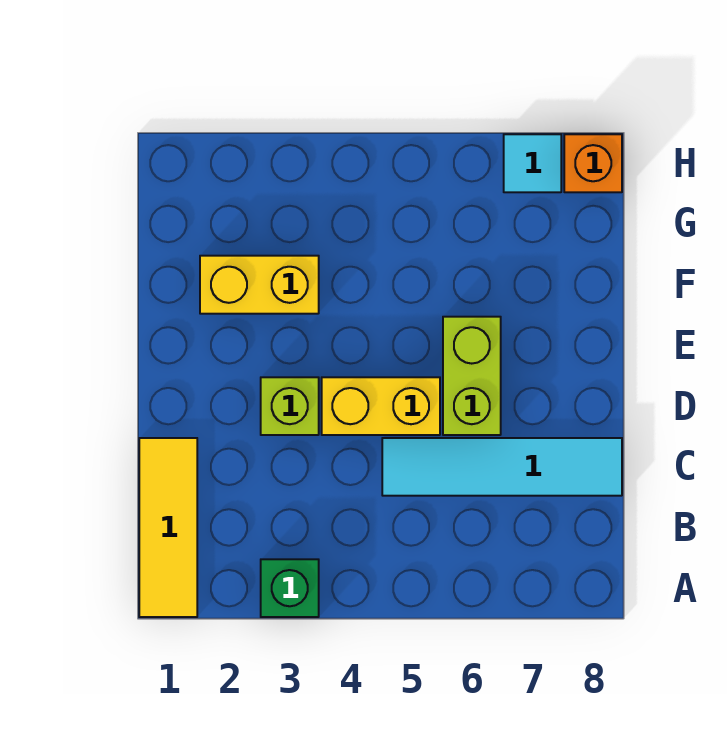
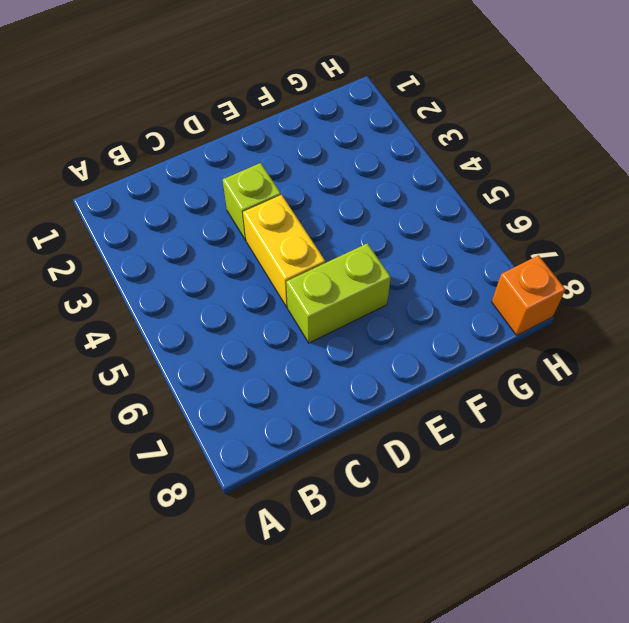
none -> yellow 1x3 tile [139,438,197,617]
none -> green 1x1 brick [261,559,319,617]

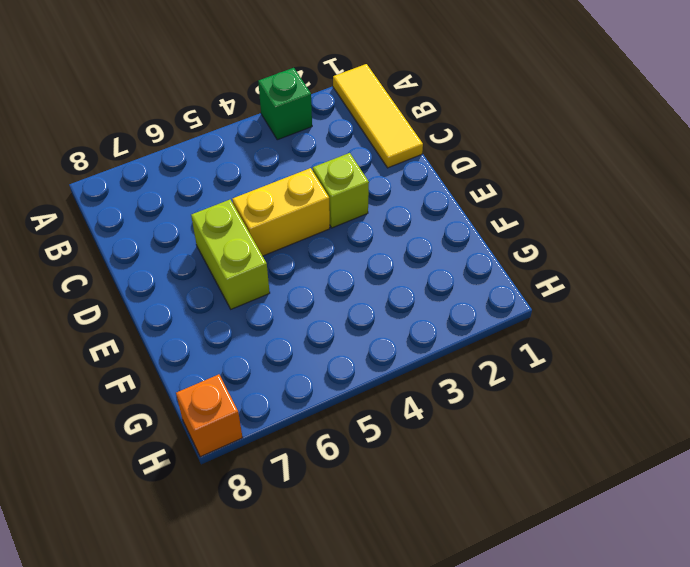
none -> cyan 1x4 tile [382,438,622,496]
none -> yellow 1x2 brick [200,256,319,314]

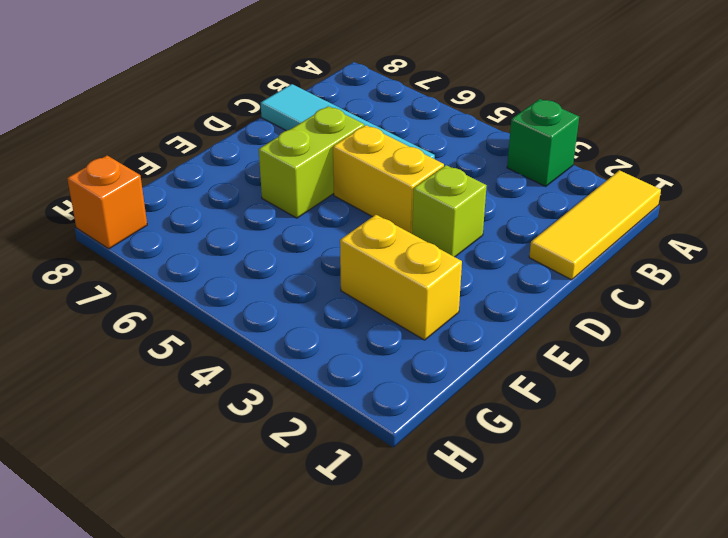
none -> cyan 1x1 tile [504,134,561,192]

